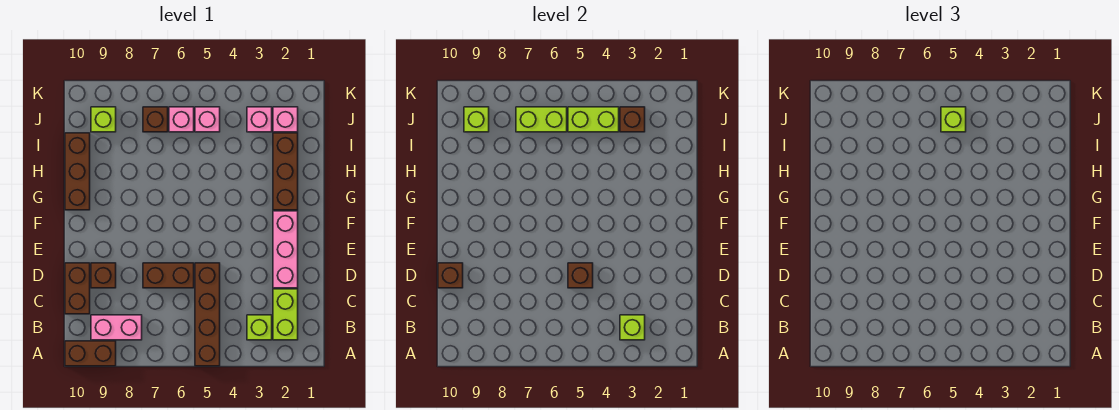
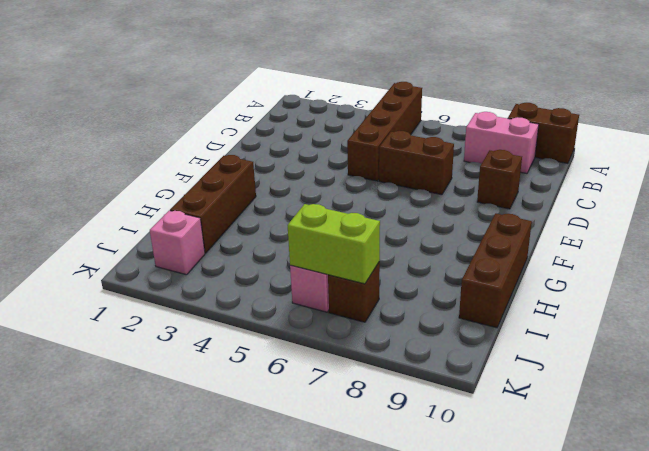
none -> lime 1x2 brick [273,289,298,340]
none -> lime 1x1 brick [247,315,272,340]
none -> brown 1x2 brick [65,263,90,314]

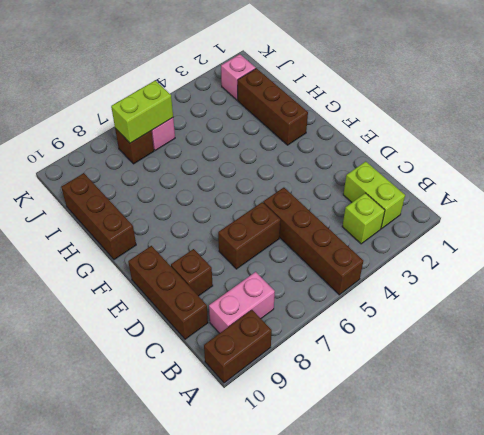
brown 1x3 brick [128,246,208,339] -> brown 1x2 brick [65,263,90,314]
none -> pink 1x3 brick [273,211,298,288]
none -> pink 1x1 brick [247,107,272,132]
none -> pink 1x1 brick [195,107,220,132]

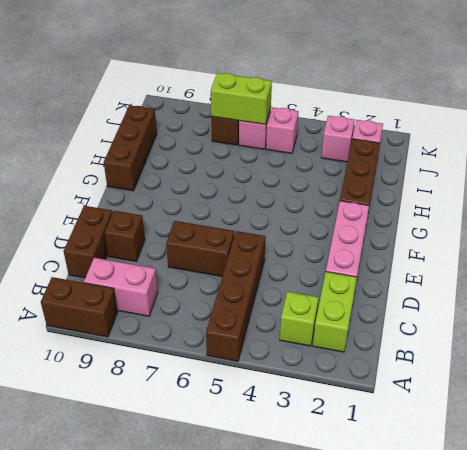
none -> lime 1x1 brick [91,107,116,132]
none -> lime 1x1 brick [620,315,645,340]
none -> brown 1x1 brick [568,263,593,288]

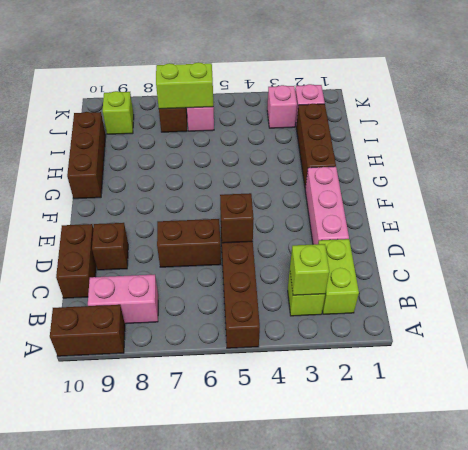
none -> pink 1x1 brick [195,107,220,132]
none -> brown 1x1 brick [438,263,463,288]
none -> brown 1x1 brick [620,107,645,132]

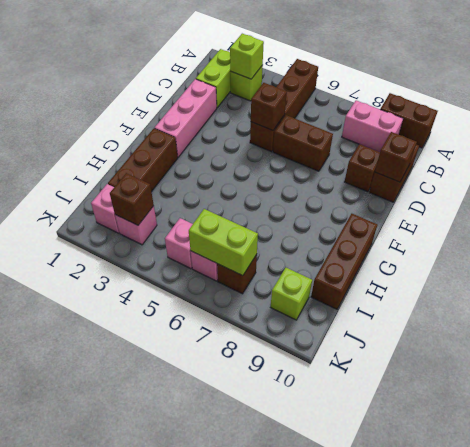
none -> lime 1x2 brick [568,107,619,132]
none -> lime 1x1 brick [464,107,489,132]
none -> lime 1x1 brick [941,107,966,132]

